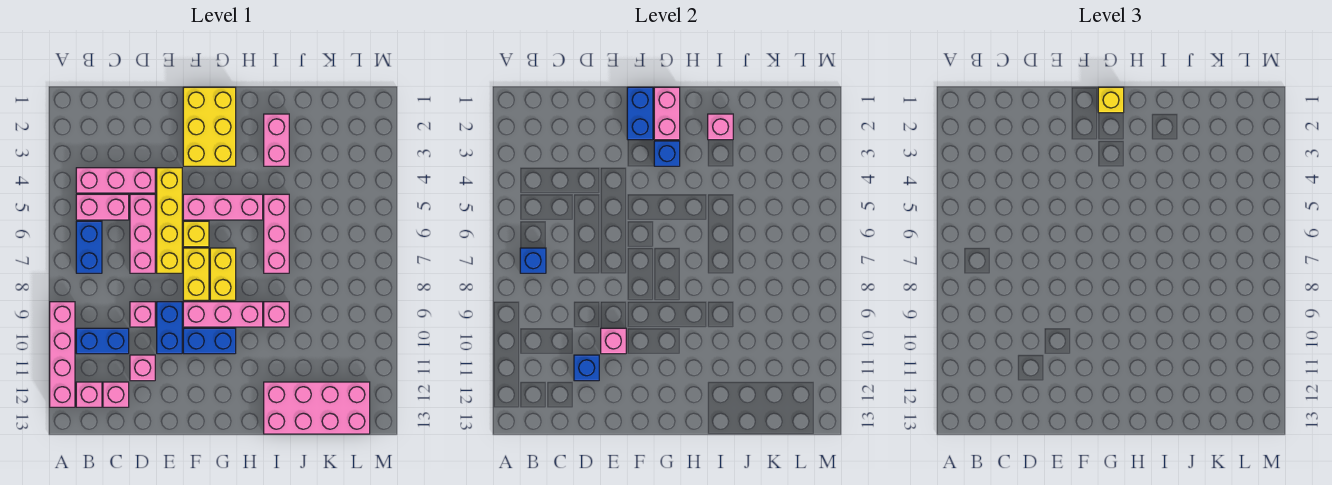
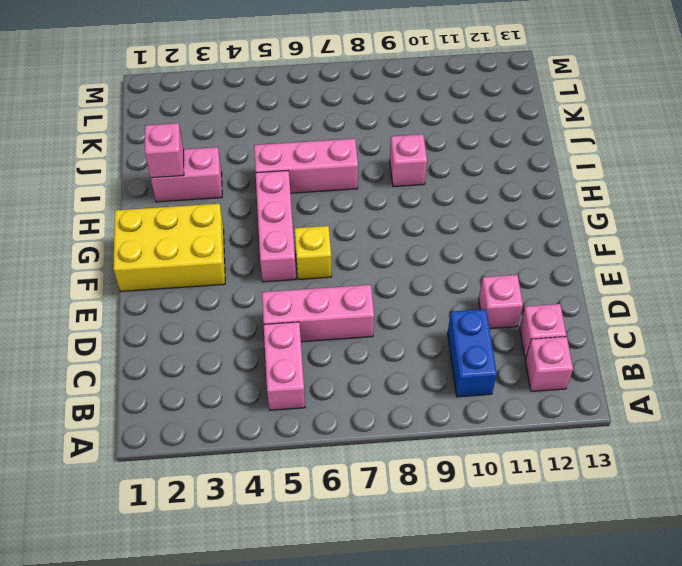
none -> pink 1x4 brick [50,302,75,407]
none -> pink 1x3 brick [76,168,155,193]
none -> blue 1x2 brick [76,221,102,273]
none -> pink 1x1 brick [130,302,155,327]

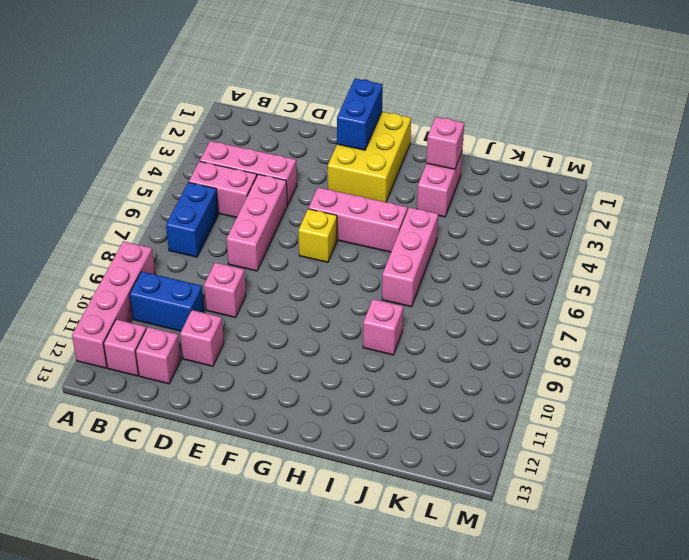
none -> yellow 1x4 brick [157,168,182,273]
none -> blue 1x2 brick [157,302,182,354]
none -> yellow 1x2 brick [183,248,209,300]
none -> pink 1x3 brick [183,302,263,327]

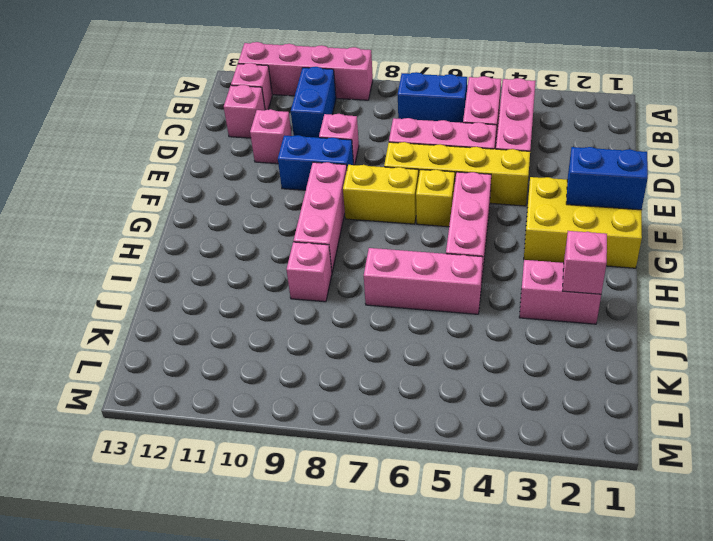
none -> blue 1x2 brick [183,328,236,354]
none -> yellow 1x2 brick [210,248,236,300]
none -> pink 2x4 brick [264,382,370,434]
none -> blue 1x1 brick [520,248,546,273]

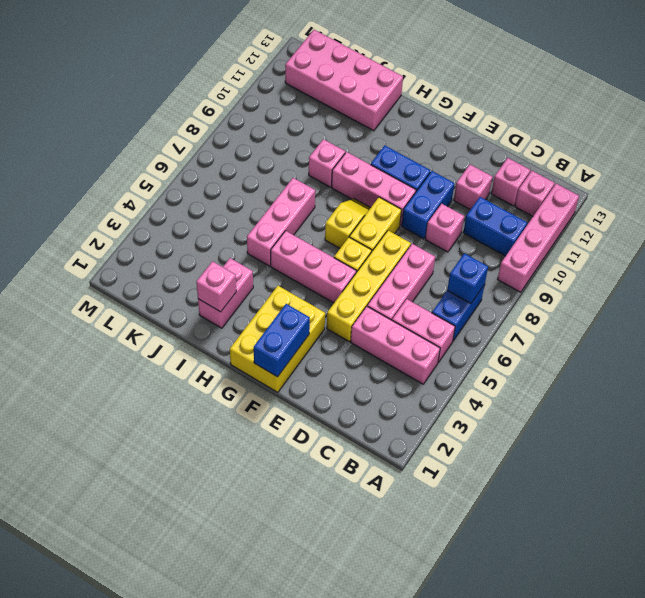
yellow 1x2 slope [325,199,371,248] -> yellow 1x2 brick [210,248,236,300]
none -> blue 1x1 brick [574,355,599,381]
none -> pink 1x1 brick [601,328,626,354]
none -> pink 1x2 brick [654,87,680,140]
none -> blue 1x1 brick [654,141,680,166]

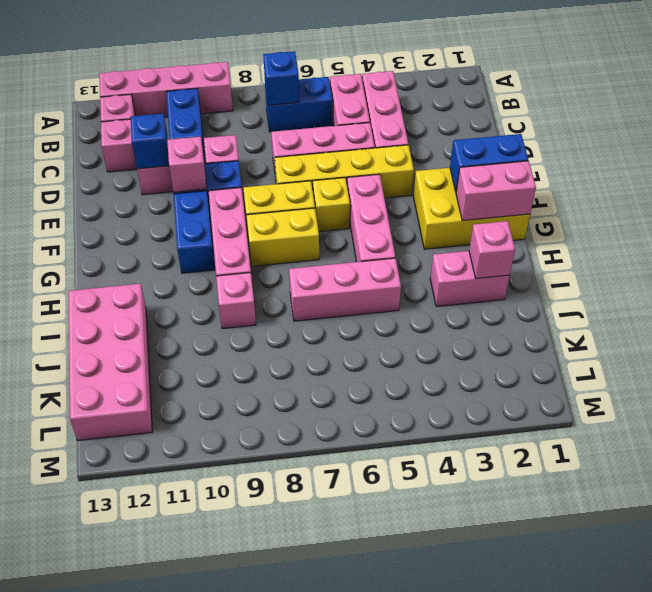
none -> blue 1x1 brick [654,141,680,166]
none -> yellow 1x1 brick [1098,87,1124,113]

